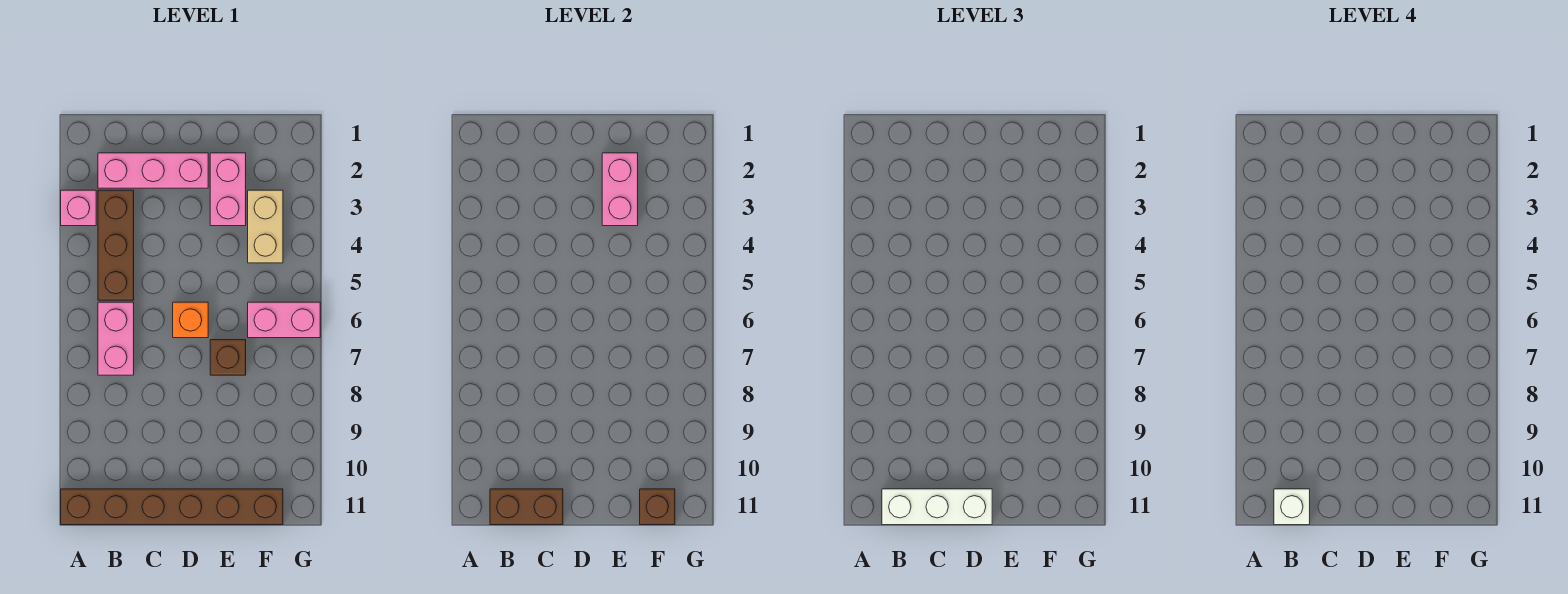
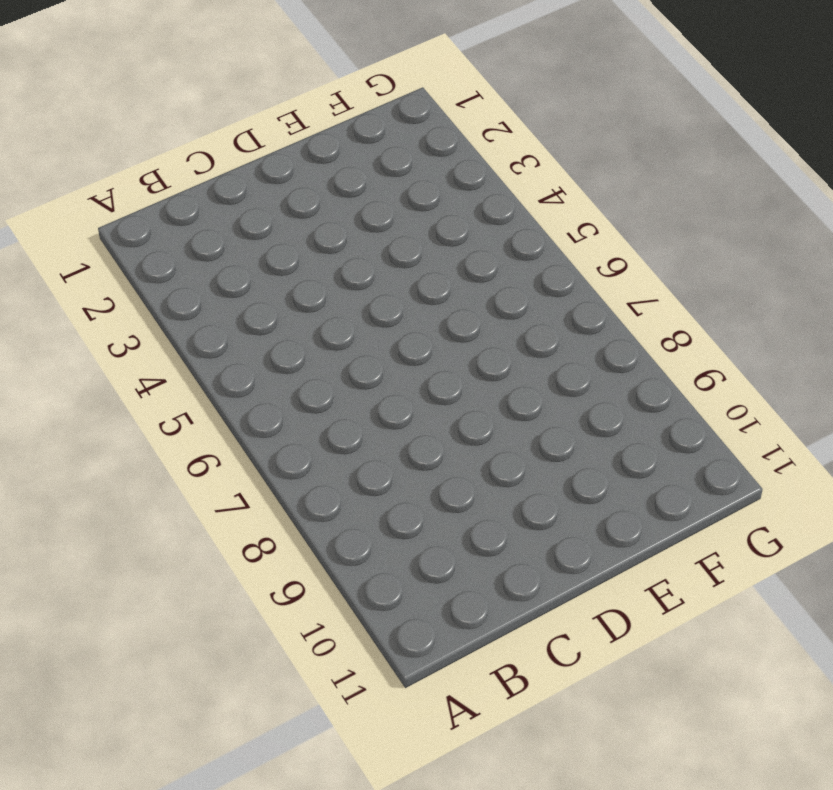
none -> pink 1x1 brick [61,190,96,226]
none -> brown 1x6 brick [61,489,283,525]
none -> pink 1x3 brick [98,153,208,188]

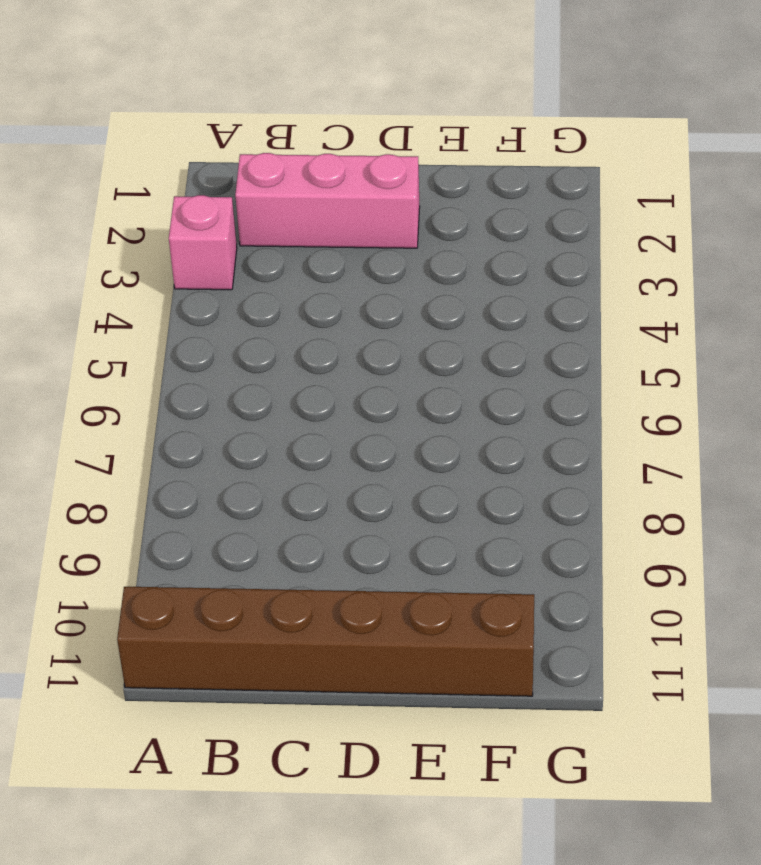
none -> brown 1x3 brick [98,190,134,300]
none -> pink 1x2 brick [98,302,134,375]
none -> orange 1x1 brick [173,302,208,338]

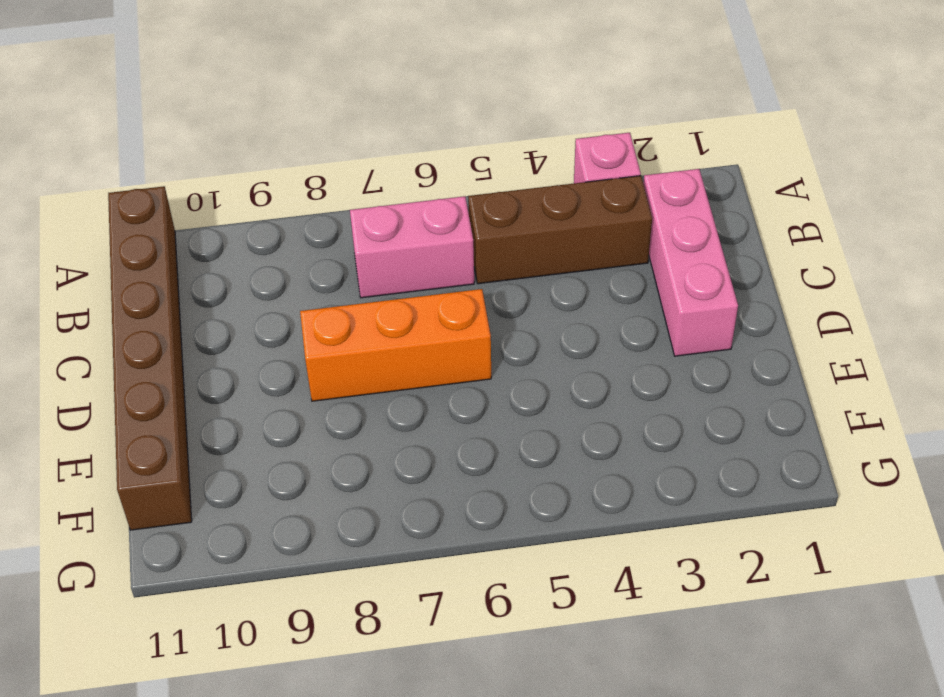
orange 1x3 brick [300,289,491,401] -> orange 1x1 brick [173,302,208,338]
none -> pink 1x2 brick [210,153,246,226]
none -> brown 1x1 brick [210,340,246,375]
none -> tan 1x2 brick [248,190,283,263]

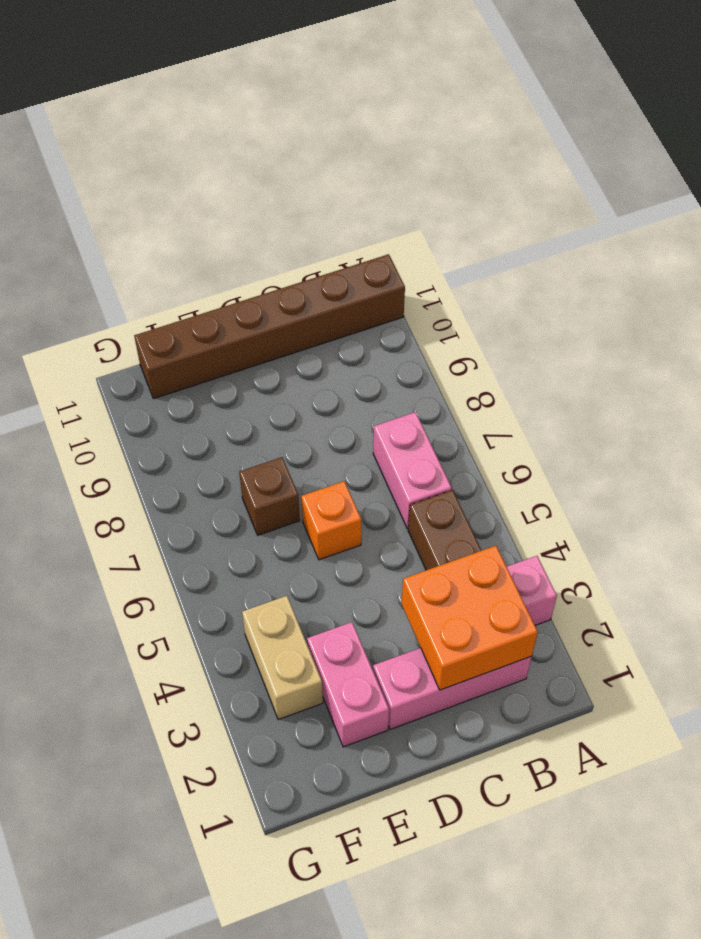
orange 2x2 brick [401,546,538,690] -> none
none -> pink 1x2 brick [248,302,320,338]
none -> brown 1x2 brick [490,489,563,525]
none -> pink 1x2 brick [602,153,638,226]

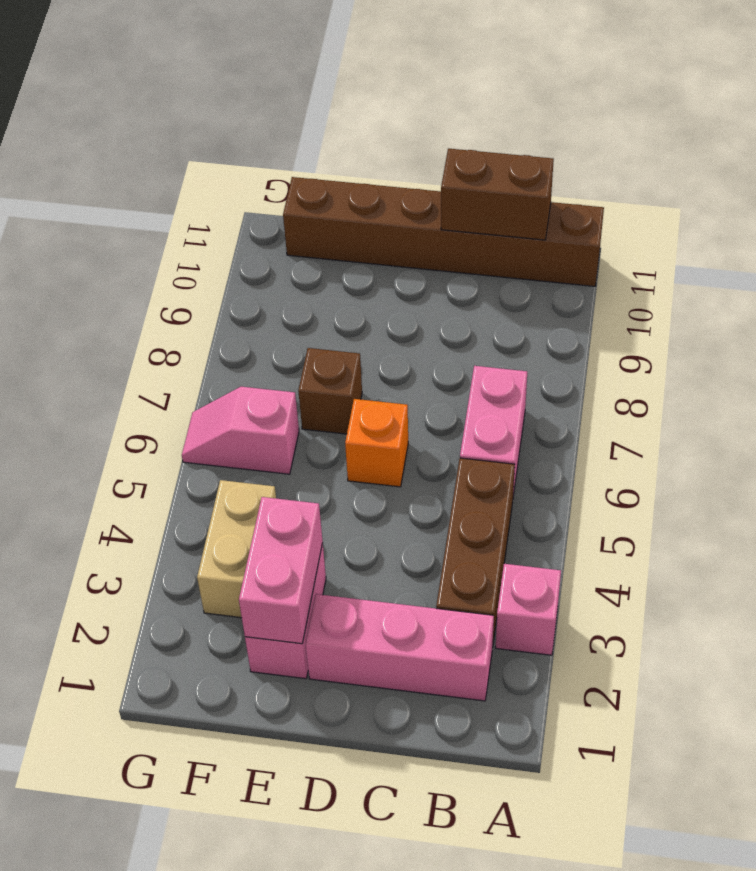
pink 1x2 slope [182,387,299,474] -> pink 1x2 brick [248,302,320,338]
none -> brown 1x1 brick [640,489,675,525]
none -> white 1x3 brick [882,489,992,525]
none -> white 1x1 brick [1274,489,1310,525]

